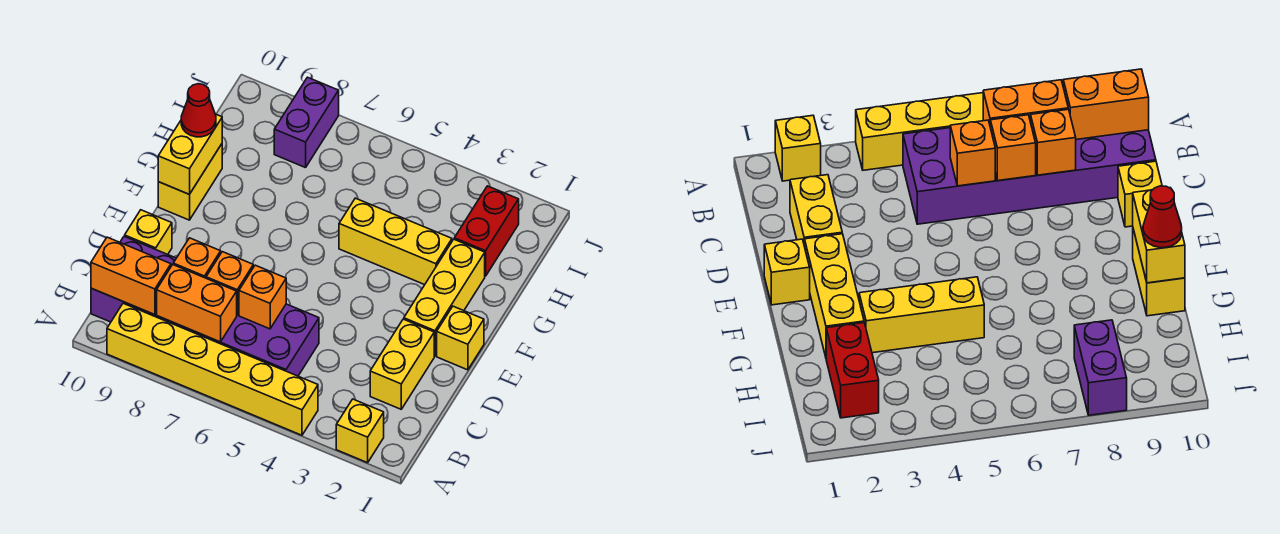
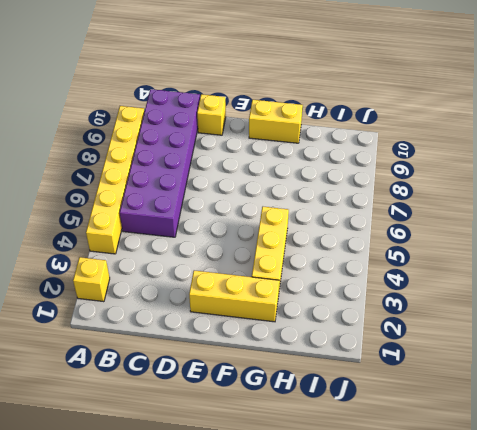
none -> yellow 1x2 brick [370,319,434,409]
none -> yellow 1x1 brick [437,306,484,370]
none -> red 1x2 brick [454,186,519,276]

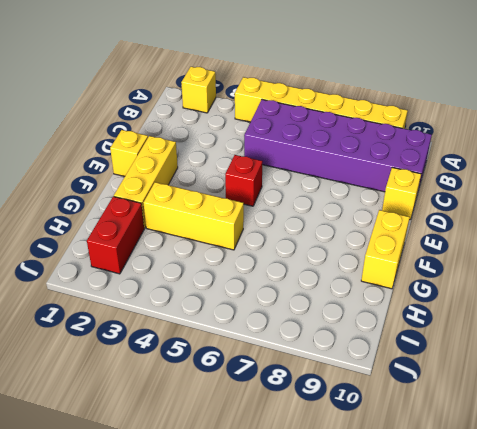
red 1x1 brick [225,155,263,206] -> none
none -> yellow 1x2 brick [370,319,434,409]
none -> purple 1x2 brick [274,77,339,168]
none -> orange 1x2 brick [157,265,237,342]

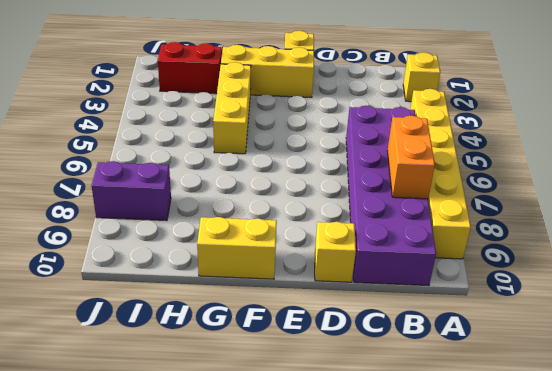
none -> yellow 1x2 brick [370,319,434,409]
none -> orange 1x2 brick [91,237,171,315]
none -> orange 1x1 brick [239,265,286,329]

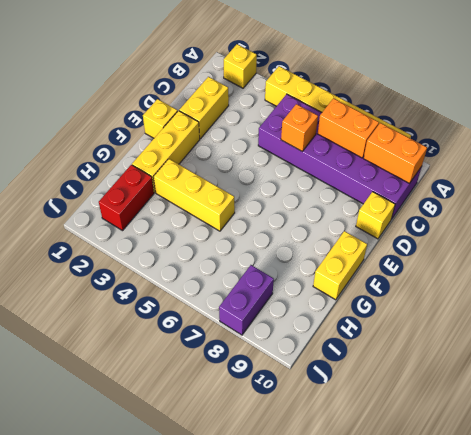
none -> orange 1x1 brick [206,252,253,315]
none -> orange 1x1 brick [173,238,221,278]
none -> yellow 1x2 brick [158,114,222,194]

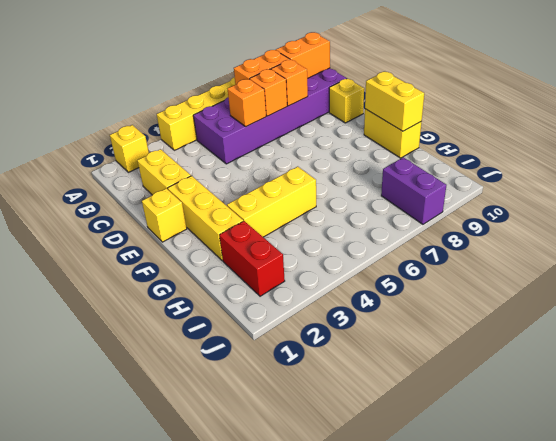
none -> red 1x1 cone [181,84,216,137]

